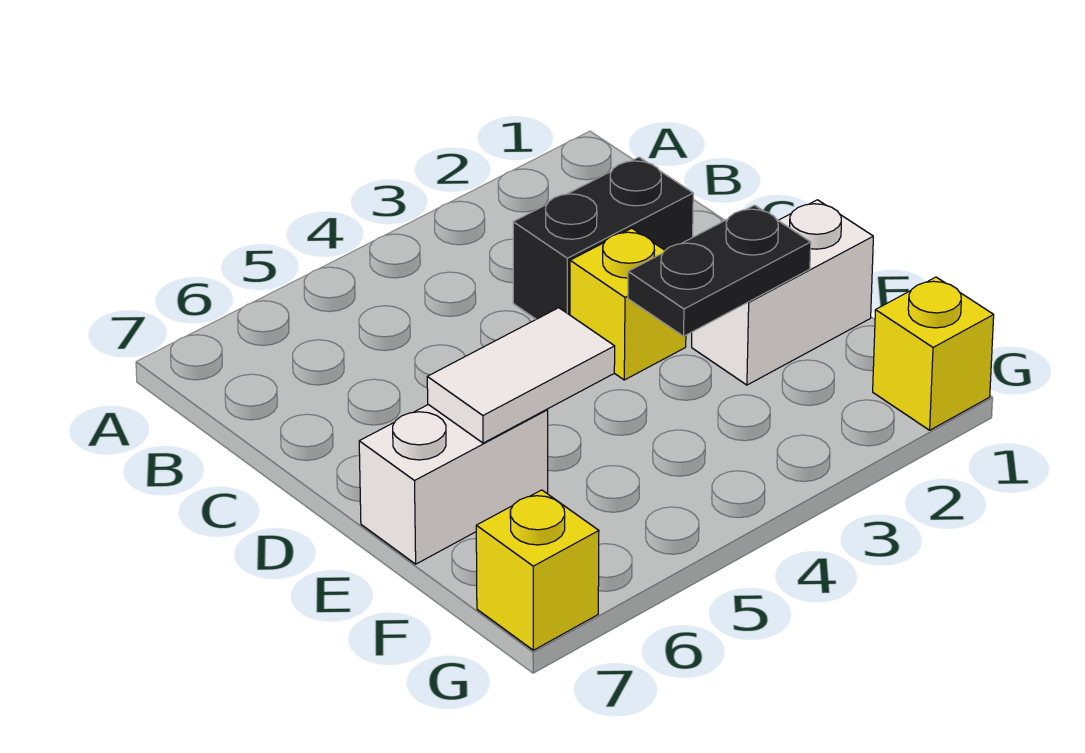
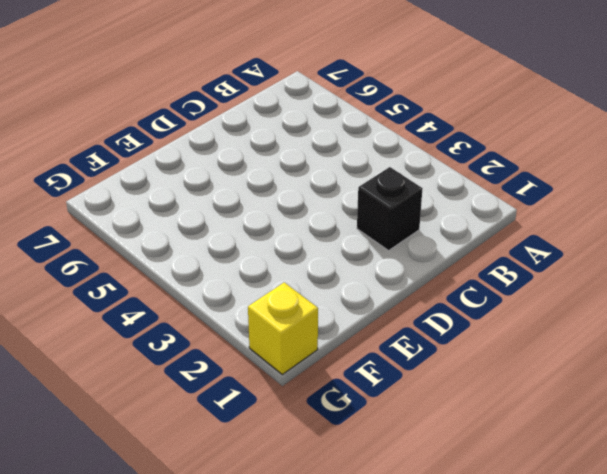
black 1x1 brick [357,167,423,250] -> black 1x2 brick [513,157,693,319]
none -> yellow 1x1 brick [570,228,686,380]
none -> white 1x2 brick [692,200,873,385]

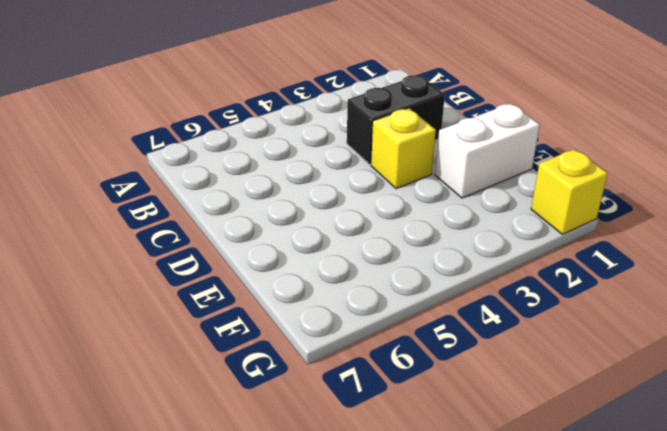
none -> white 1x2 brick [359,405,548,564]
none -> yellow 1x1 brick [476,490,599,650]

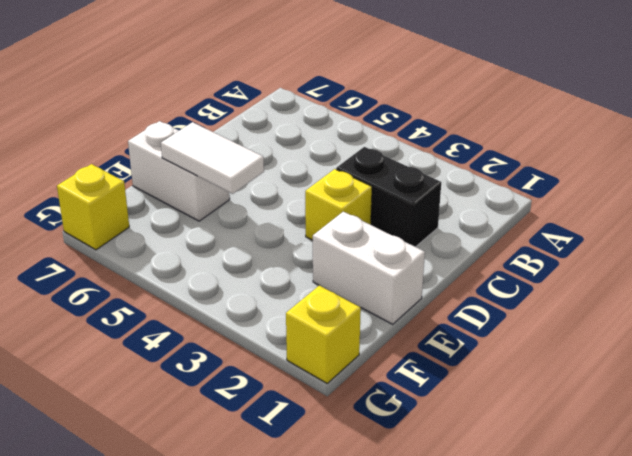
none -> black 1x2 plate [628,205,811,336]

